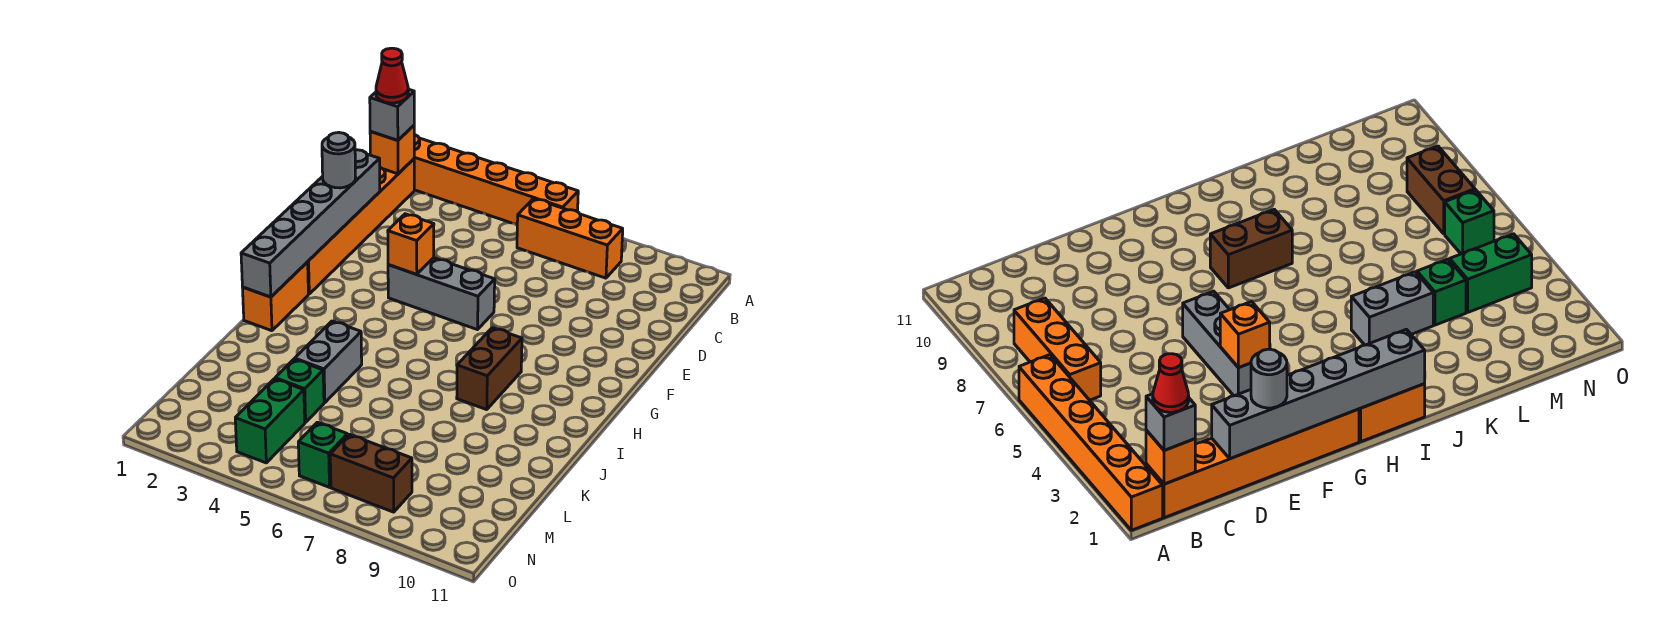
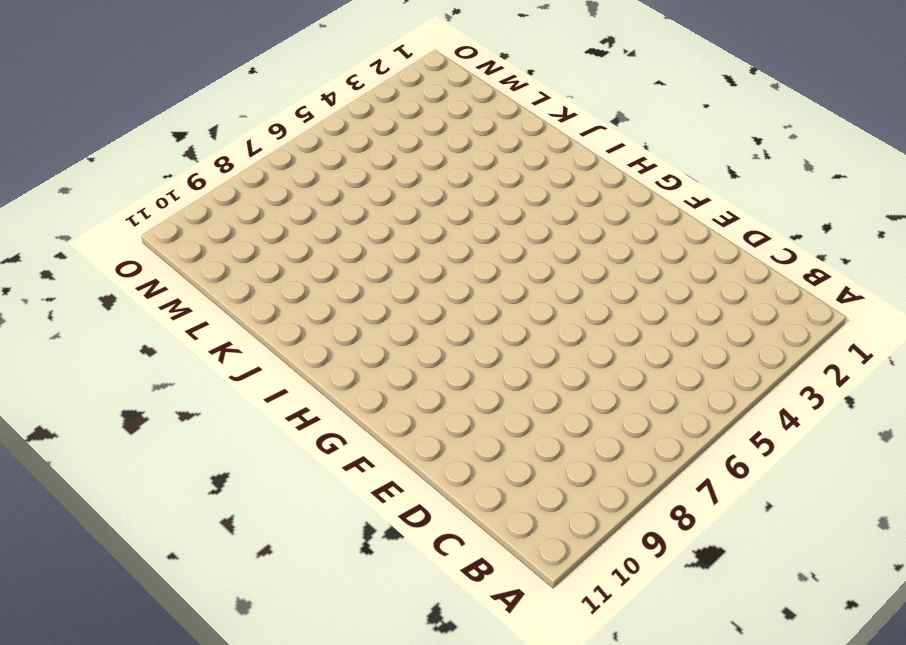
none -> orange 1x6 brick [414,134,578,225]
none -> orange 1x6 brick [308,159,414,294]
none -> orange 1x3 brick [517,199,623,278]

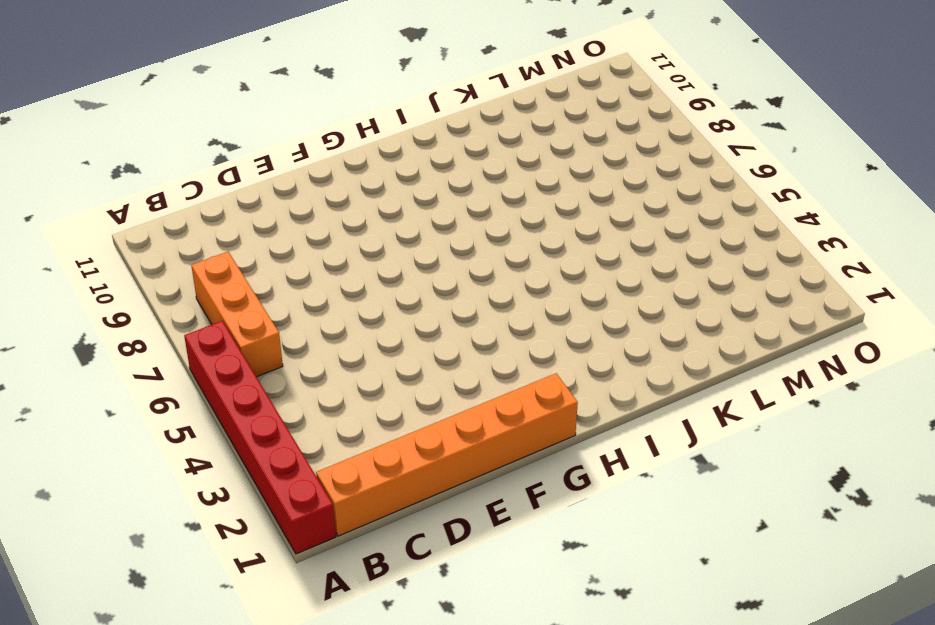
red 1x6 brick [184,321,336,554] -> orange 1x6 brick [414,134,578,225]
none -> grey 1x3 brick [388,258,495,330]
none -> orange 1x2 brick [243,262,308,331]
none -> brown 1x2 brick [457,328,522,410]

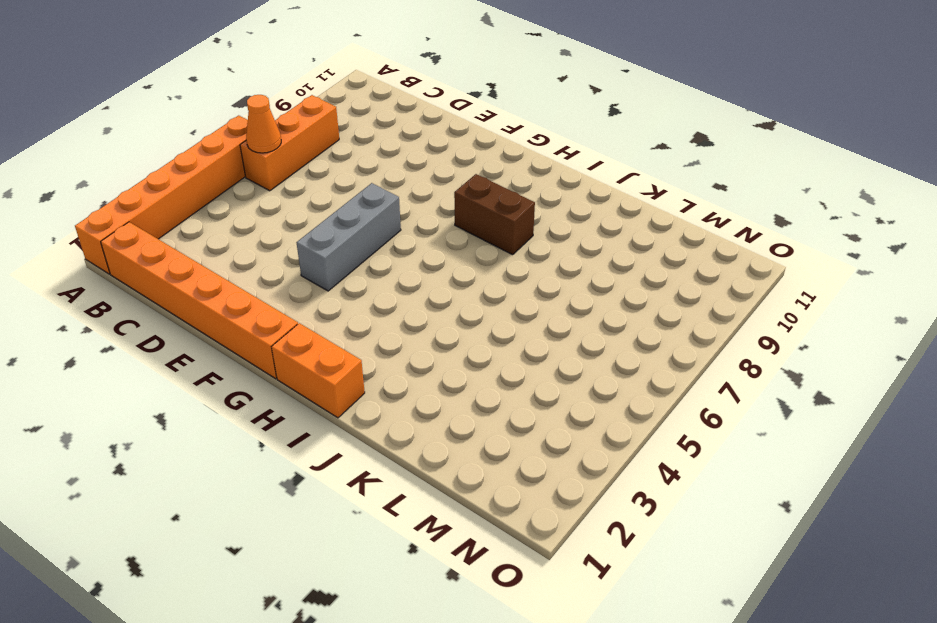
orange 1x1 cone [246,95,281,153] -> none
none -> grey 1x2 brick [295,321,362,403]
none -> green 1x1 brick [275,359,324,422]
none -> green 1x2 brick [235,379,305,463]

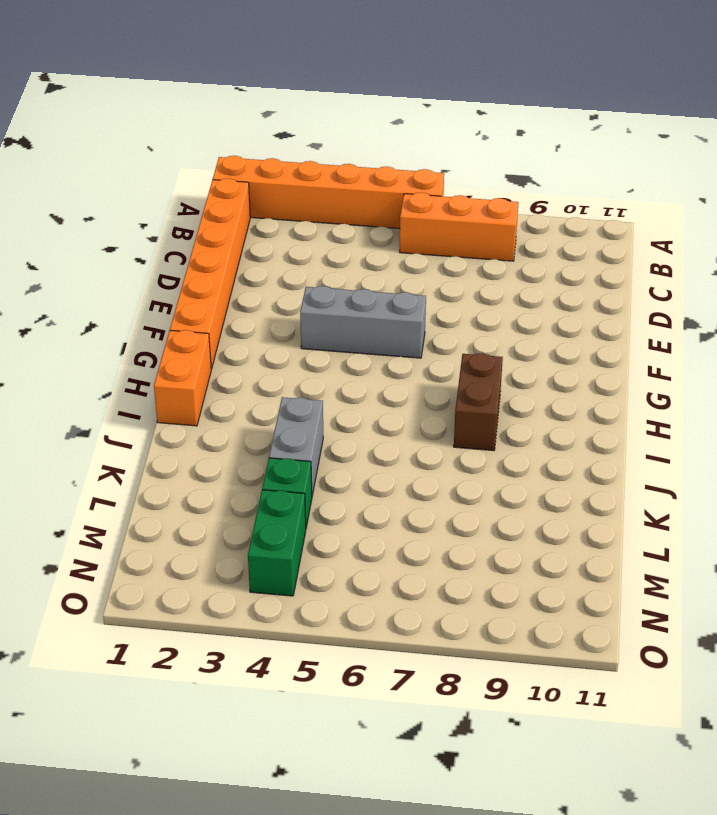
none -> green 1x1 brick [298,422,348,487]
none -> brown 1x2 brick [330,434,412,512]
none -> orange 1x1 brick [370,126,414,174]

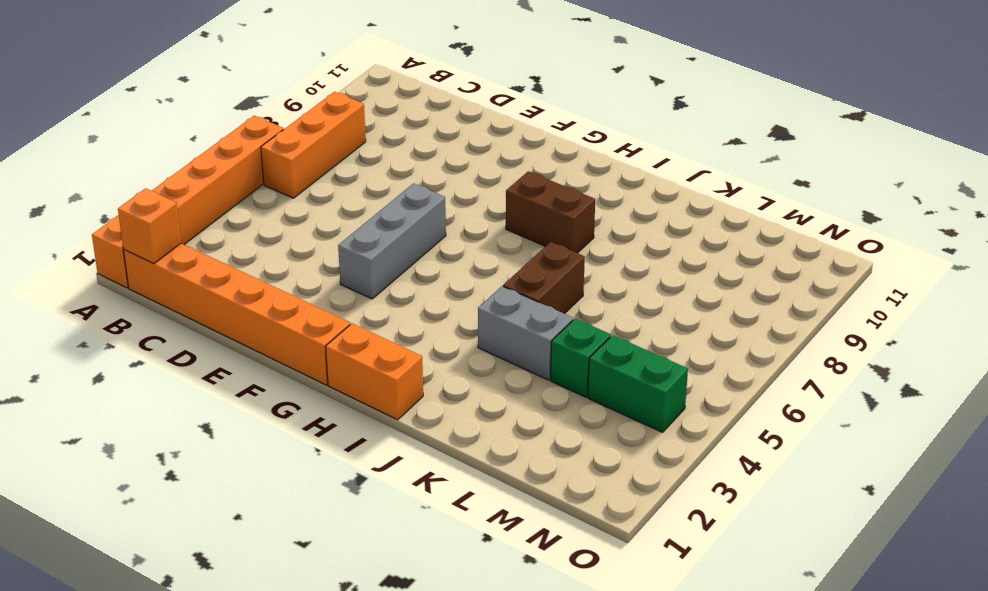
brown 1x2 brick [503,242,585,314] -> brown 1x2 brick moved to [330,434,412,512]
none -> green 1x1 brick [298,422,348,487]
none -> grey 1x6 brick [241,150,380,297]
none -> orange 1x1 brick [388,214,434,274]

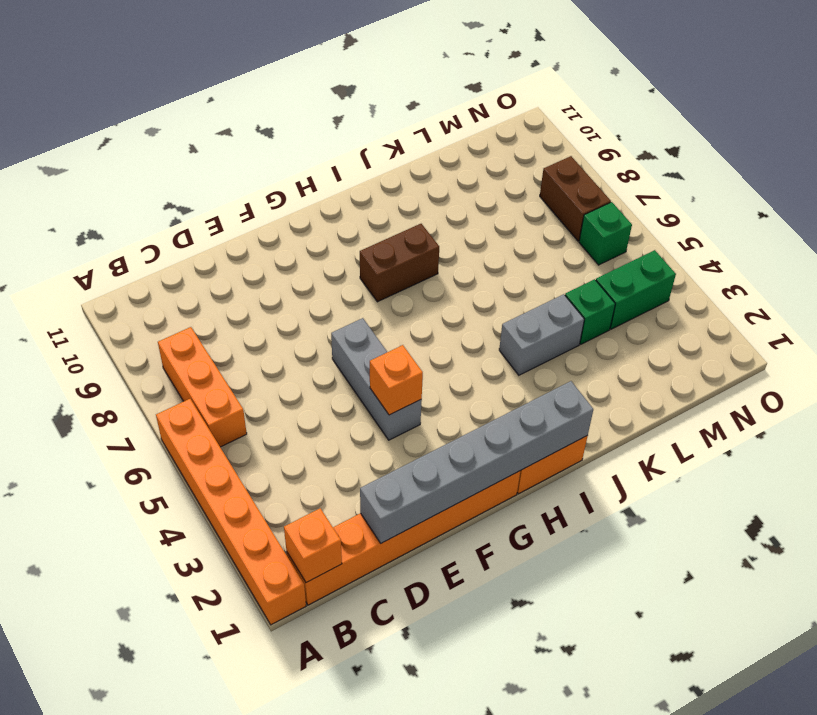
none -> grey 1x1 brick [370,89,414,140]
none -> grey 1x1 round brick [322,132,356,188]
none -> red 1x1 cone [376,48,408,103]

